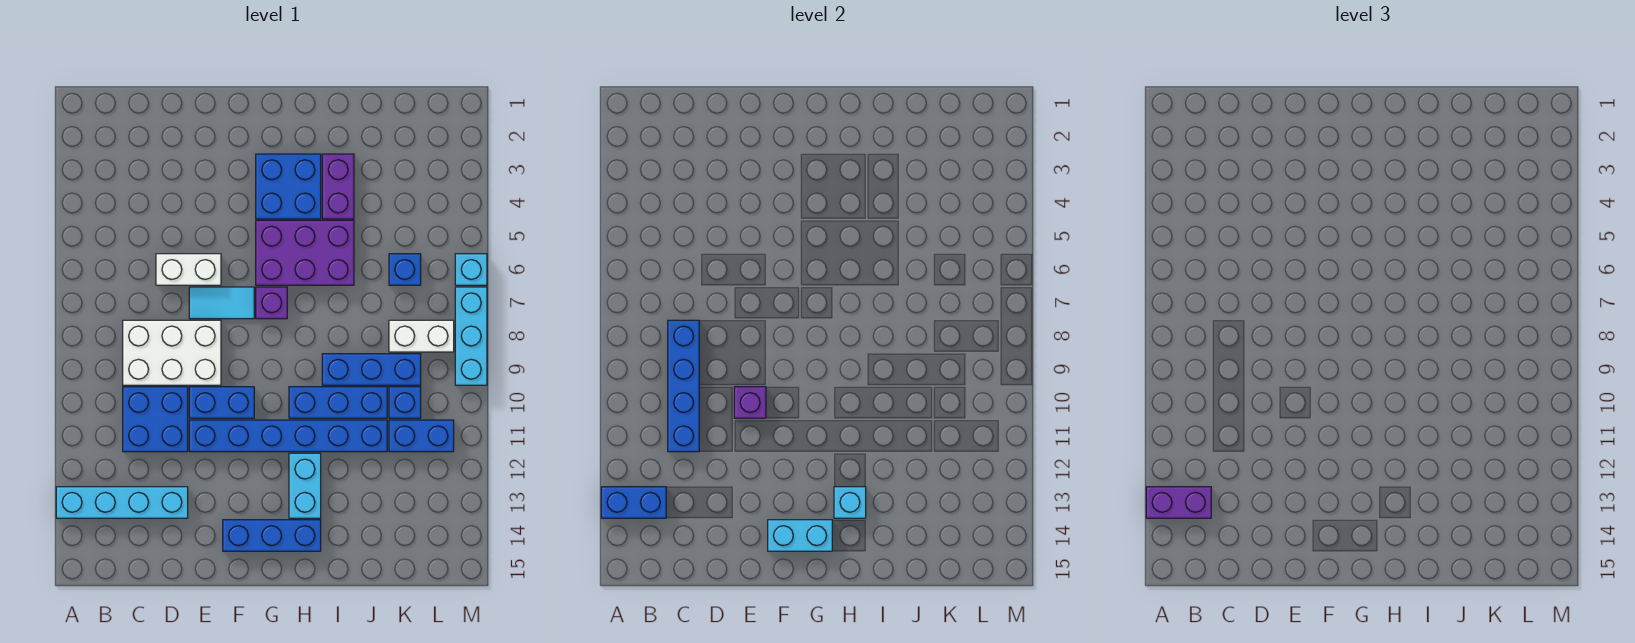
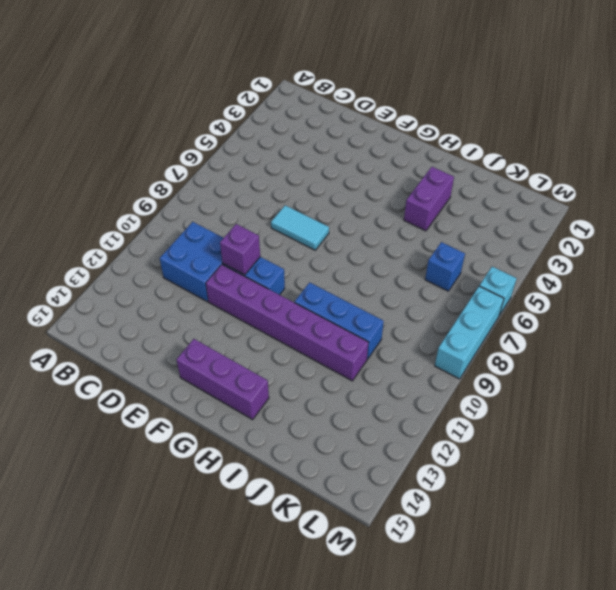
purple 1x6 brick [206,265,369,381] -> blue 1x6 brick [189,420,387,452]
purple 1x3 brick [177,339,269,419] -> blue 1x3 brick [223,520,321,551]
none -> cyan 1x4 brick [56,487,188,518]
none -> white 2x3 brick [123,320,221,385]
none -> white 1x2 brick [156,254,221,285]

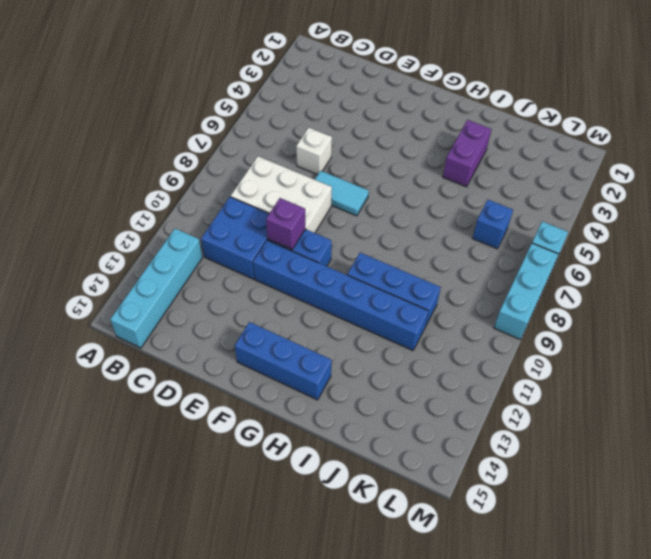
cyan 1x4 brick [110,229,202,348] -> cyan 1x4 brick turned to [56,487,188,518]
white 1x1 brick [296,128,332,175] -> white 1x2 brick [156,254,221,285]
none -> blue 2x2 brick [256,154,321,219]
none -> purple 2x3 brick [256,220,354,285]
none -> purple 1x1 brick [256,287,287,319]

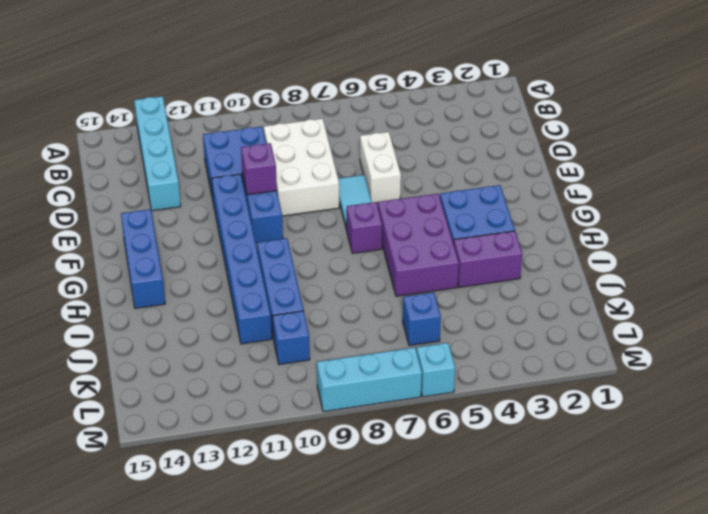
none -> cyan 1x2 brick [289,453,321,518]
none -> blue 1x3 brick [322,354,421,385]
none -> white 1x2 brick [389,320,454,352]

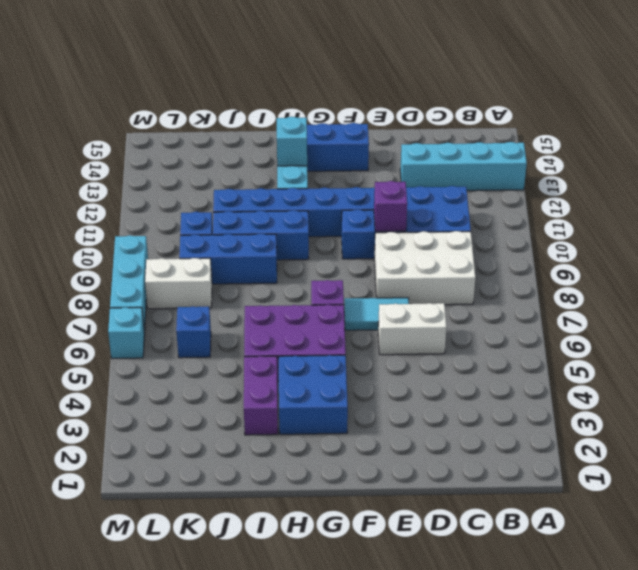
none -> blue 1x2 brick [389,420,454,452]
none -> blue 1x2 brick [601,487,666,518]
none -> blue 1x4 brick [668,320,699,452]

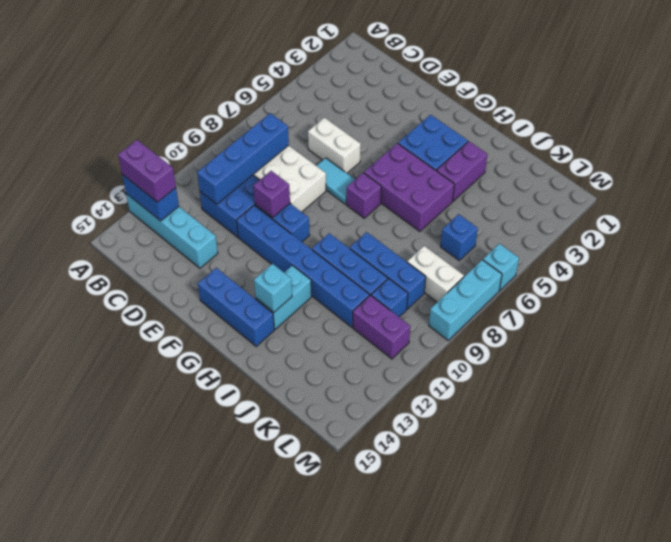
purple 1x2 brick [353,295,410,359] -> blue 1x2 brick [389,420,454,452]
none -> cyan 1x2 brick [768,520,832,551]

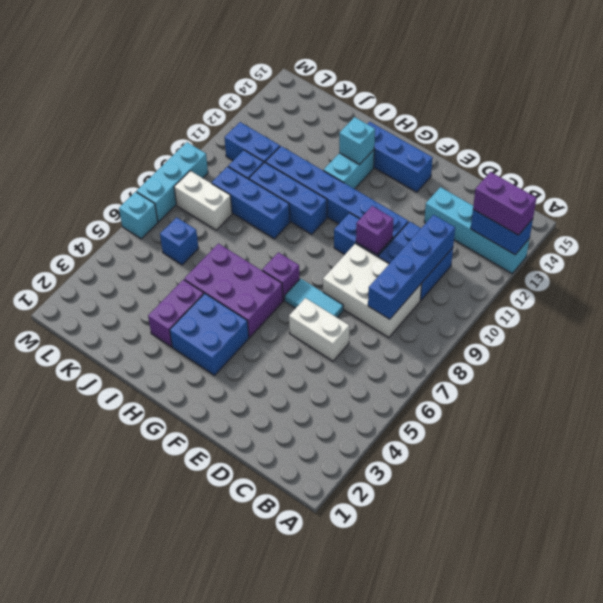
none -> cyan 1x2 brick [768,520,832,551]

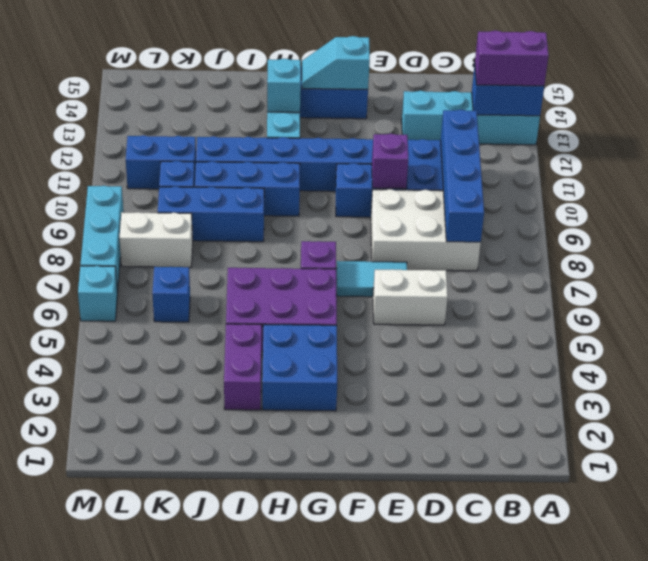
cyan 1x2 slope [302,36,370,89] -> cyan 1x2 brick [768,520,832,551]

